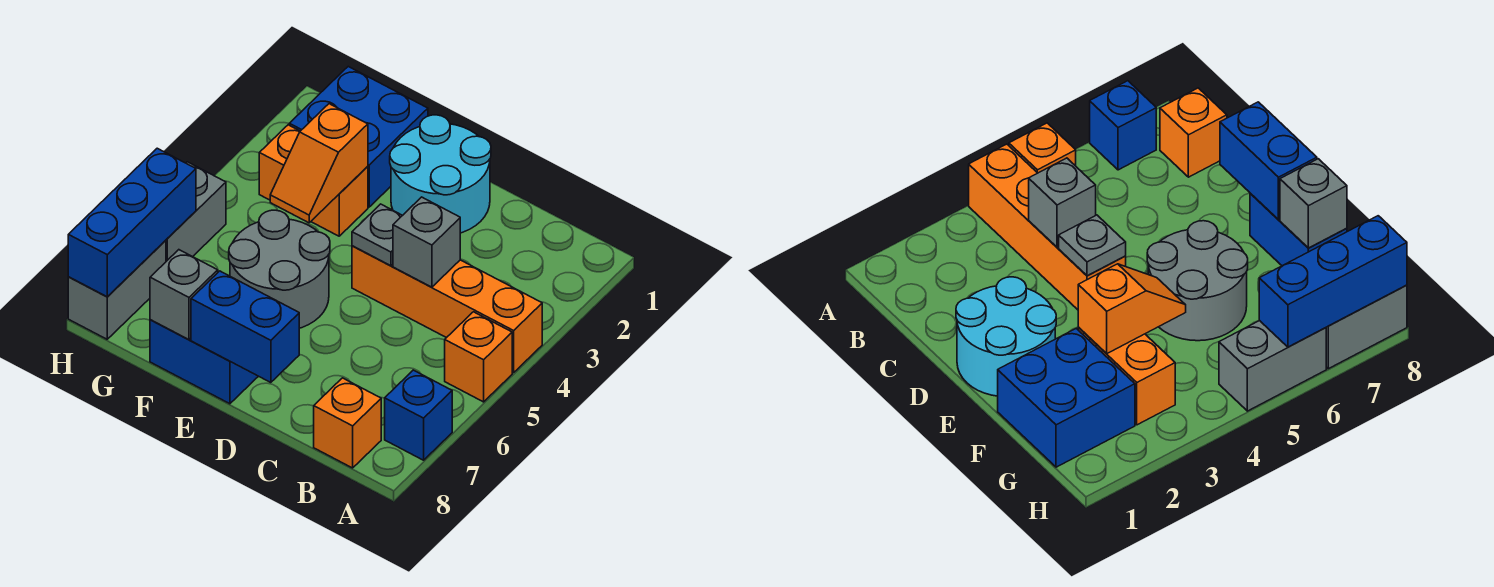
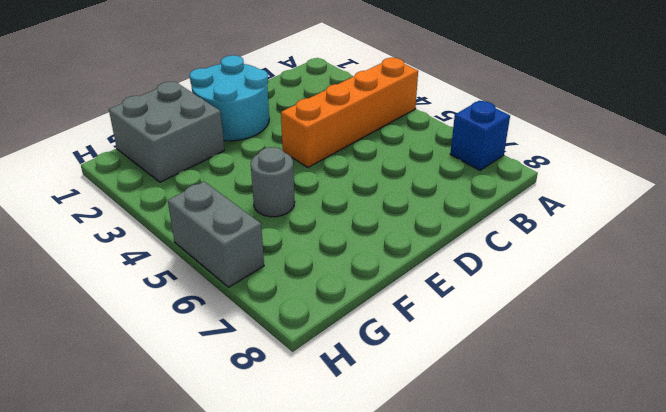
grey 2x2 brick [109,82,225,182] -> blue 2x2 brick [289,67,428,207]
grey 1x1 round brick [251,147,295,217] -> grey 2x2 round brick [229,210,330,328]
none -> orange 1x1 brick [445,312,512,402]
none -> orange 1x1 brick [314,378,381,468]
none -> blue 1x2 brick [150,320,258,404]

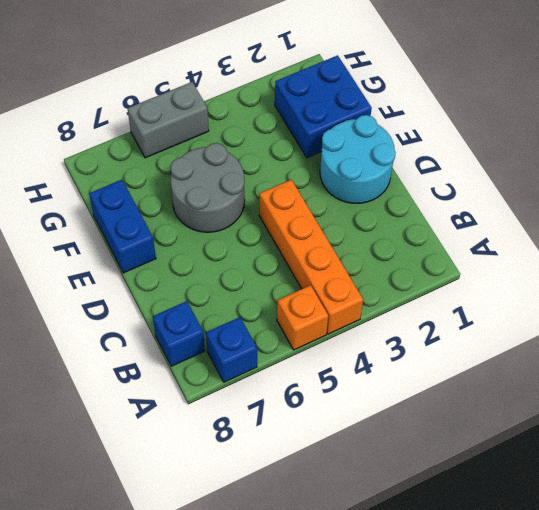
blue 1x1 brick [153,301,205,366] -> orange 1x1 brick [314,378,381,468]
none -> orange 1x2 brick [259,125,368,236]
none -> grey 1x2 brick [68,240,166,339]
none -> grey 1x1 brick [393,197,460,287]

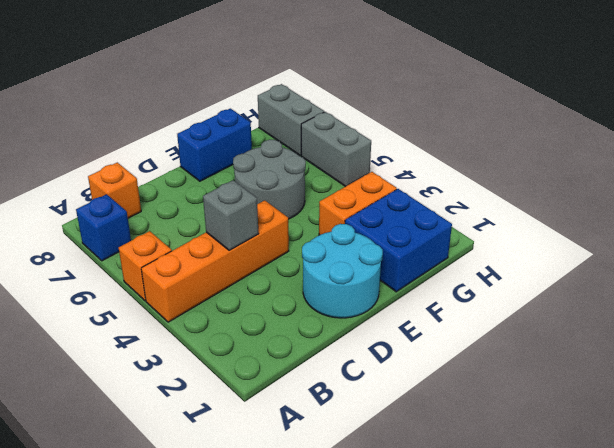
none -> grey 1x1 plate [352,204,403,266]
none -> blue 1x2 brick [191,271,299,383]
none -> orange 1x2 slope [270,104,368,223]

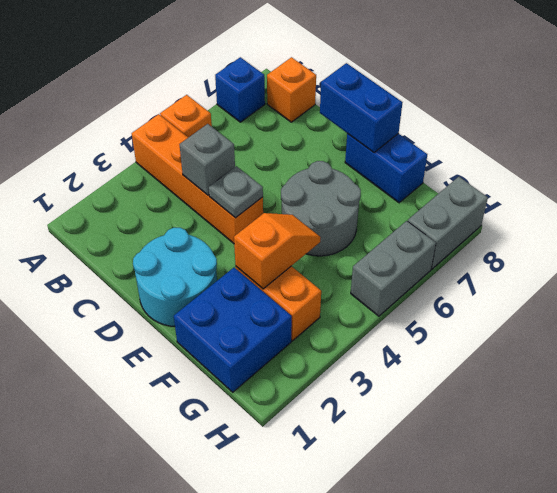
none -> grey 1x1 brick [150,250,218,340]
none -> blue 1x3 brick [68,148,196,297]

